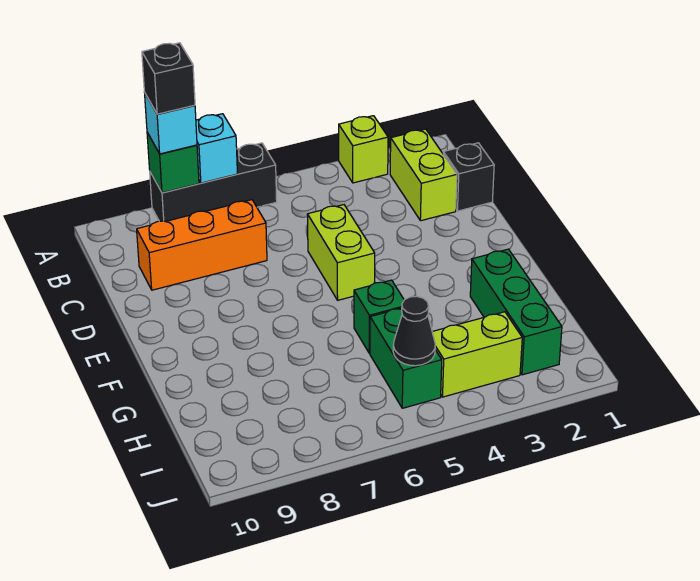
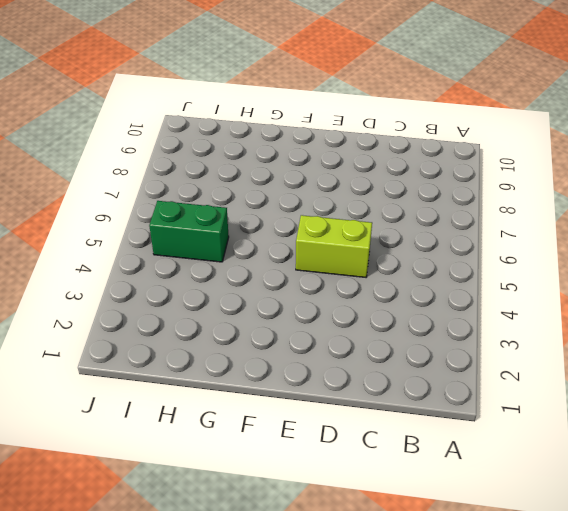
none -> lime 1x1 brick [339,116,388,183]
none -> black 1x3 brick [150,143,277,221]
none -> lime 1x2 brick [390,129,457,221]

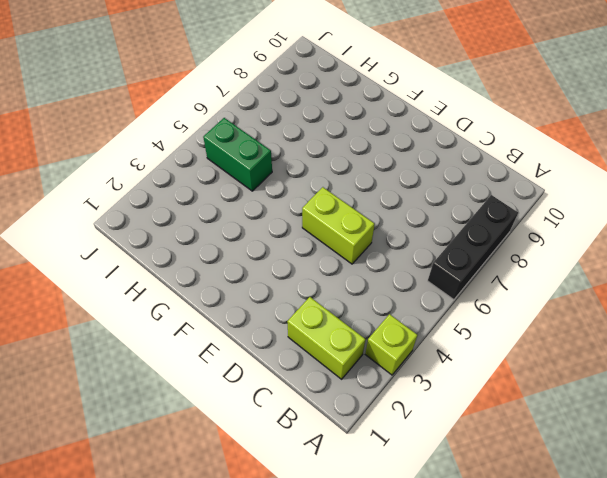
none -> black 1x1 brick [443,143,494,211]
none -> orange 1x3 brick [137,200,267,290]
none -> green 1x3 brick [470,249,562,375]

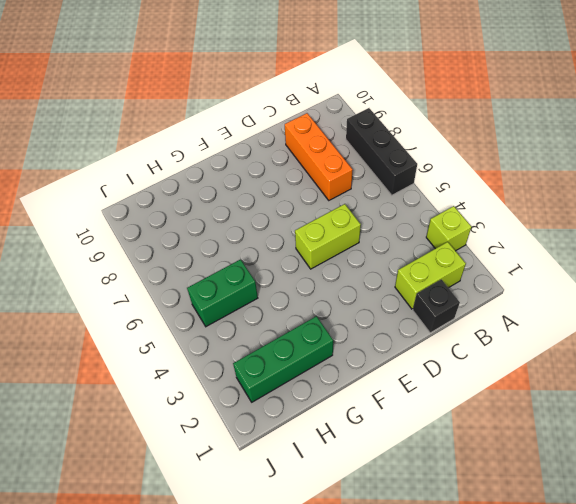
none -> green 1x1 brick [354,280,404,353]
none -> lime 1x2 brick [432,312,522,397]
none -> cyan 1x1 brick [196,114,237,183]

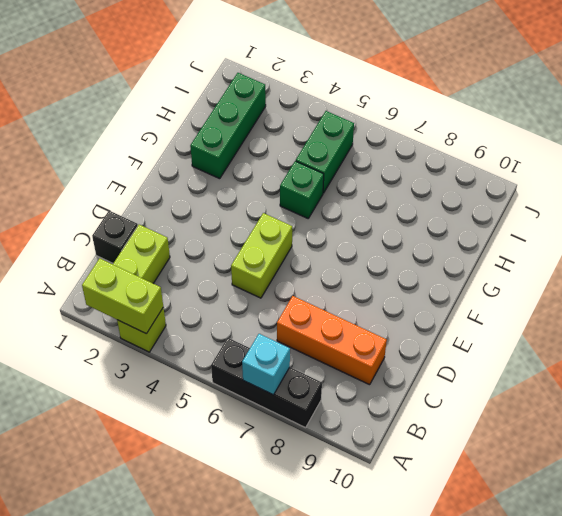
lime 1x2 brick [82,258,163,334] -> lime 1x2 brick moved to [432,312,522,397]
none -> green 1x1 brick [147,133,199,193]
none -> black 1x1 cone [393,296,435,366]
none -> cyan 1x1 brick [145,94,197,154]

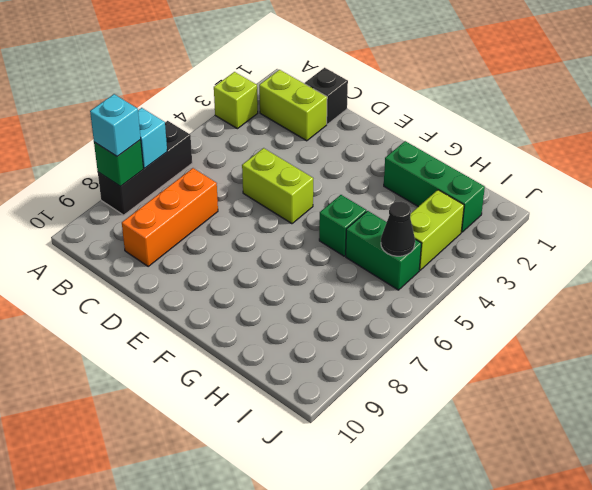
none -> black 1x1 brick [142,43,195,114]

